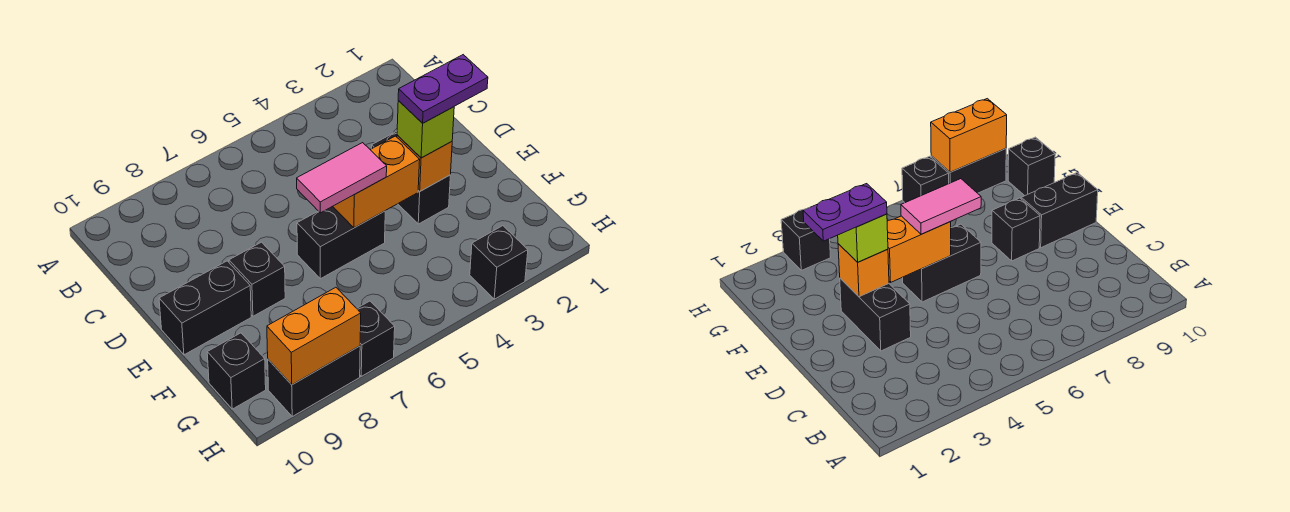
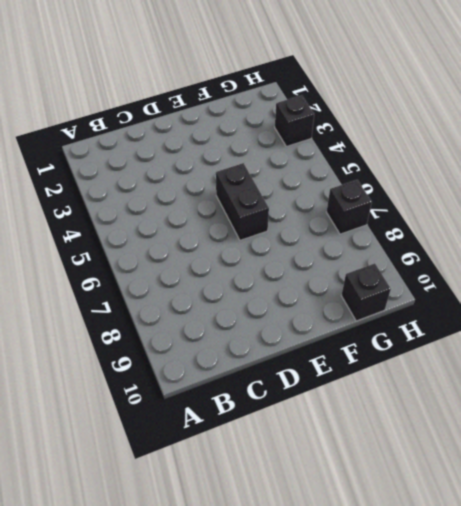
none -> black 1x2 brick [372,131,450,224]
none -> black 1x1 brick [229,242,285,316]
none -> black 1x2 brick [159,261,251,355]

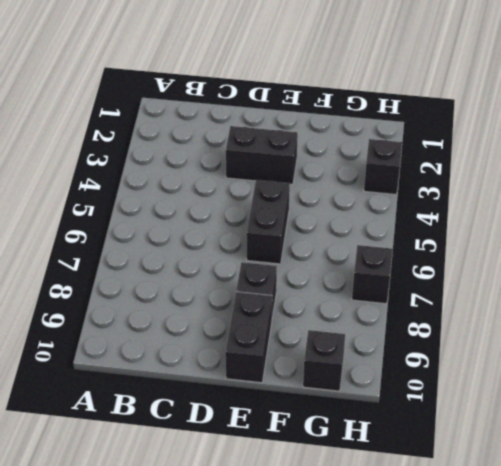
none -> black 1x2 brick [268,346,360,416]
none -> orange 1x1 brick [397,135,452,191]
none -> orange 1x2 brick [333,136,420,228]

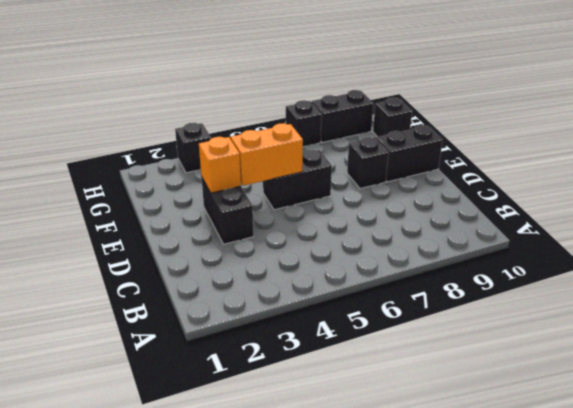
none -> orange 1x2 brick [267,287,361,385]
none -> lime 1x1 brick [397,101,454,158]
none -> pink 1x2 tile [297,143,387,213]

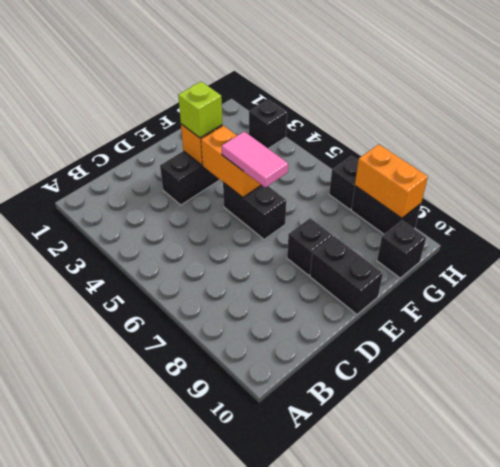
none -> purple 1x2 plate [398,55,488,123]

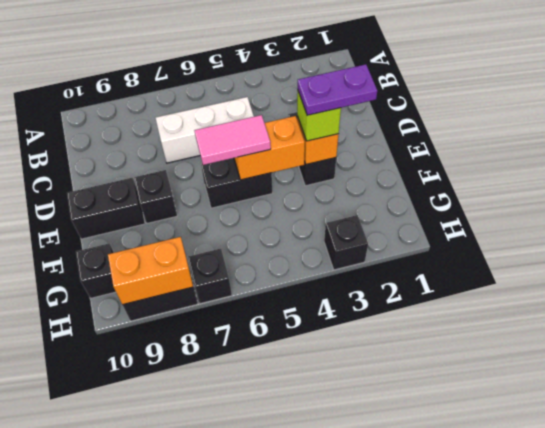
white 1x3 brick [156,97,254,163] -> none

